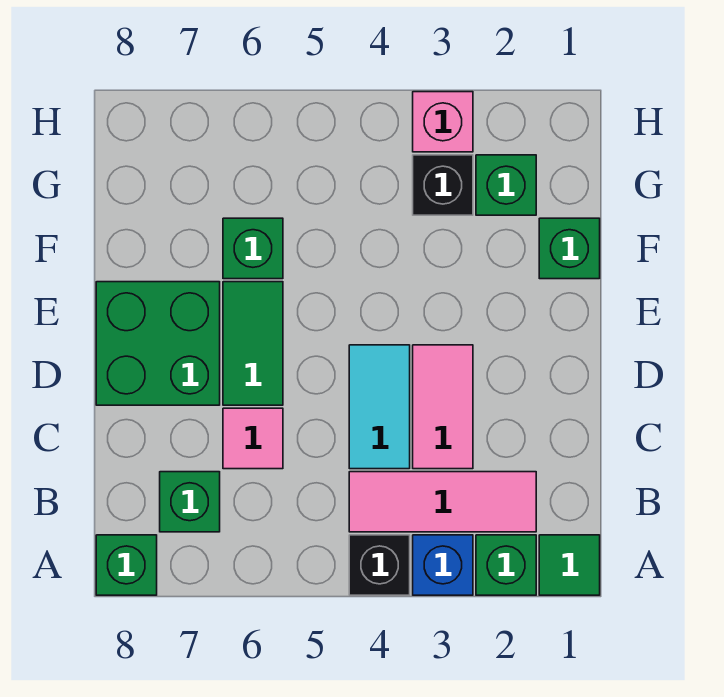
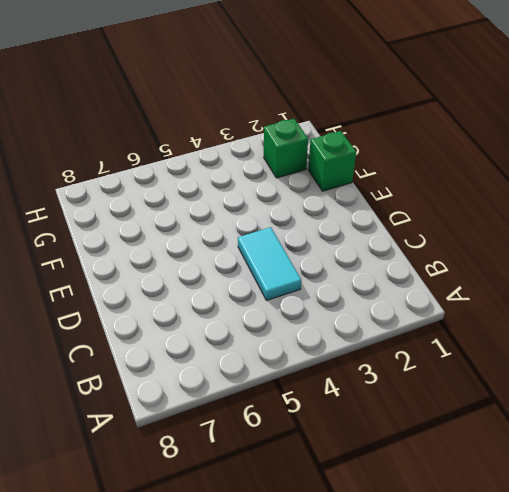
none -> green 1x1 tile [539,535,600,595]
none -> green 1x1 brick [476,535,536,595]
none -> blue 1x1 brick [413,535,473,595]

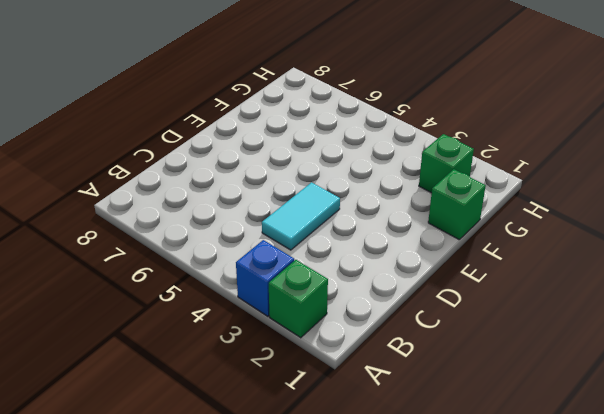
none -> green 1x1 tile [539,535,600,595]
none -> black 1x1 brick [349,535,410,595]
none -> green 1x1 brick [96,535,157,595]

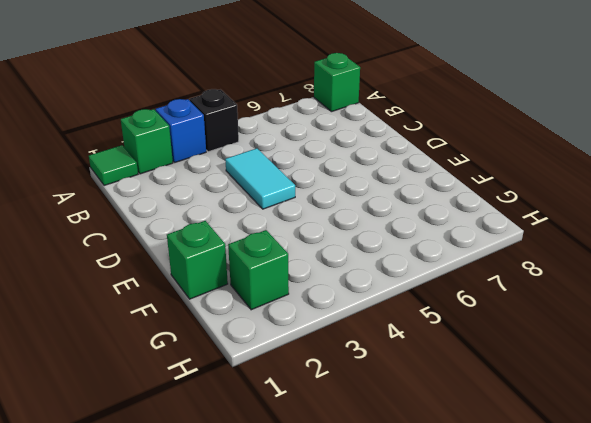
none -> pink 1x3 tile [349,472,536,532]
none -> green 1x1 brick [160,472,220,532]
none -> pink 1x2 tile [413,345,473,469]

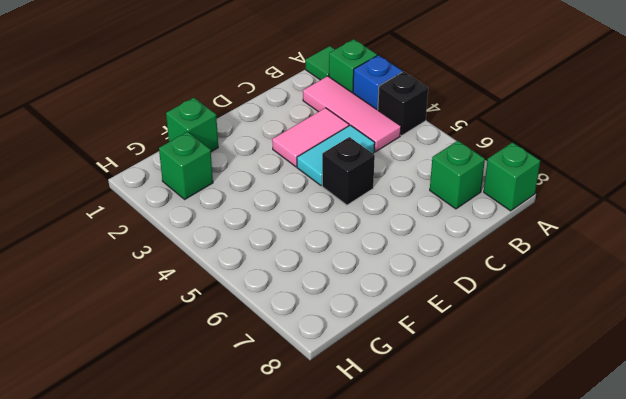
black 1x1 brick [322,137,375,205] -> black 1x1 brick moved to [413,155,473,215]
none -> pink 1x1 tile [223,408,283,469]
none -> green 1x2 tile [223,282,283,405]
none -> green 2x2 brick [96,282,220,405]

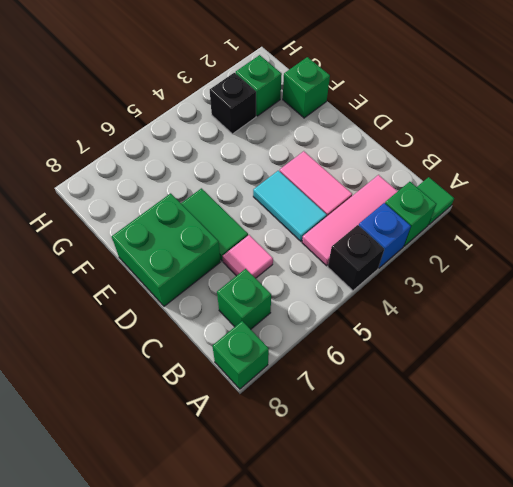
none -> green 1x1 brick [223,218,283,279]
none -> pink 1x1 brick [413,92,473,152]

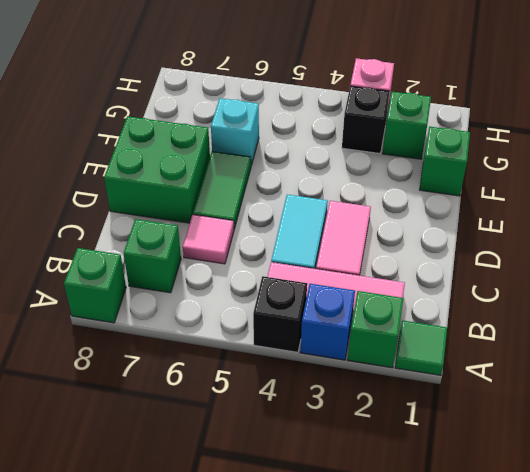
cyan 1x1 brick [211,98,259,166] -> green 1x1 brick [223,218,283,279]

